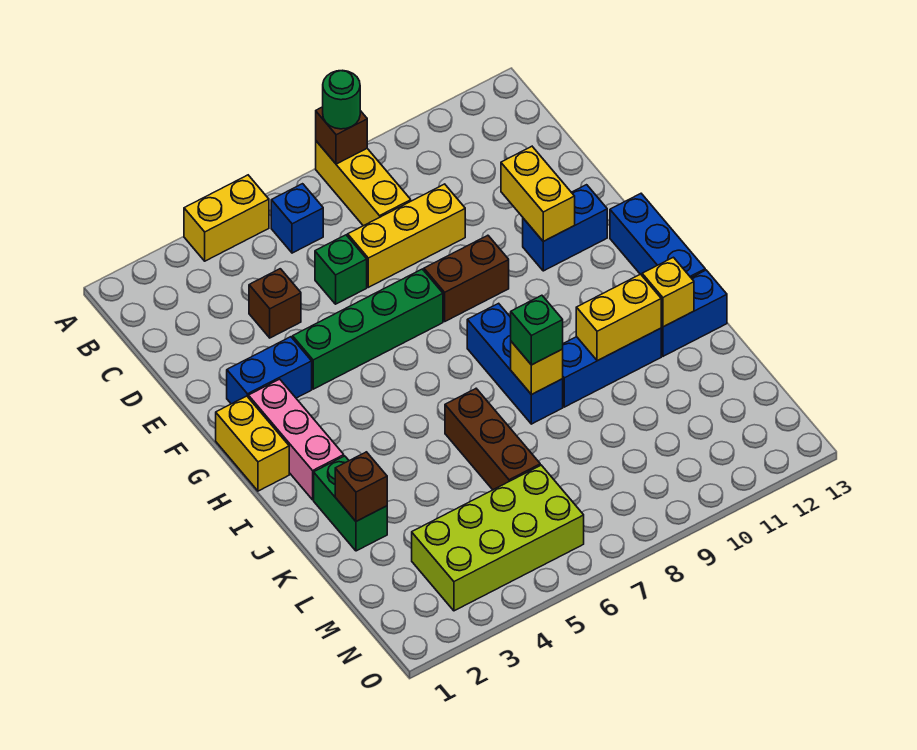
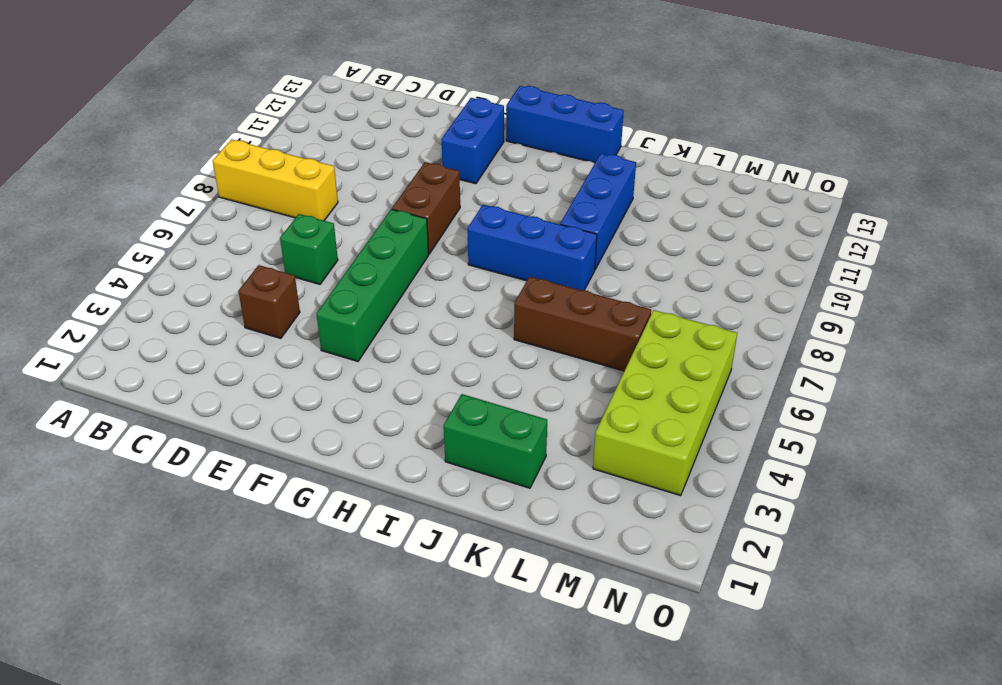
none -> yellow 1x2 brick [184,175,269,261]
none -> blue 1x1 brick [271,184,323,253]
none -> yellow 1x3 brick [348,184,465,287]

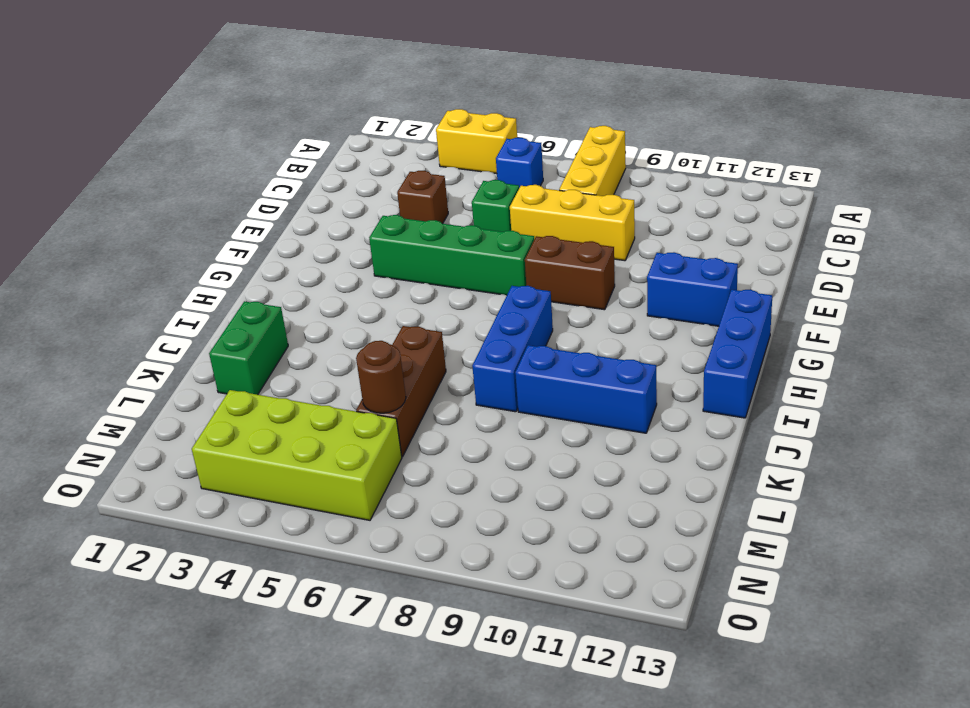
brown 1x1 round brick [356,341,406,413] -> none
none -> blue 1x2 brick [227,337,312,404]
none -> yellow 1x2 brick [216,396,289,491]
none -> pink 1x3 brick [248,379,344,500]

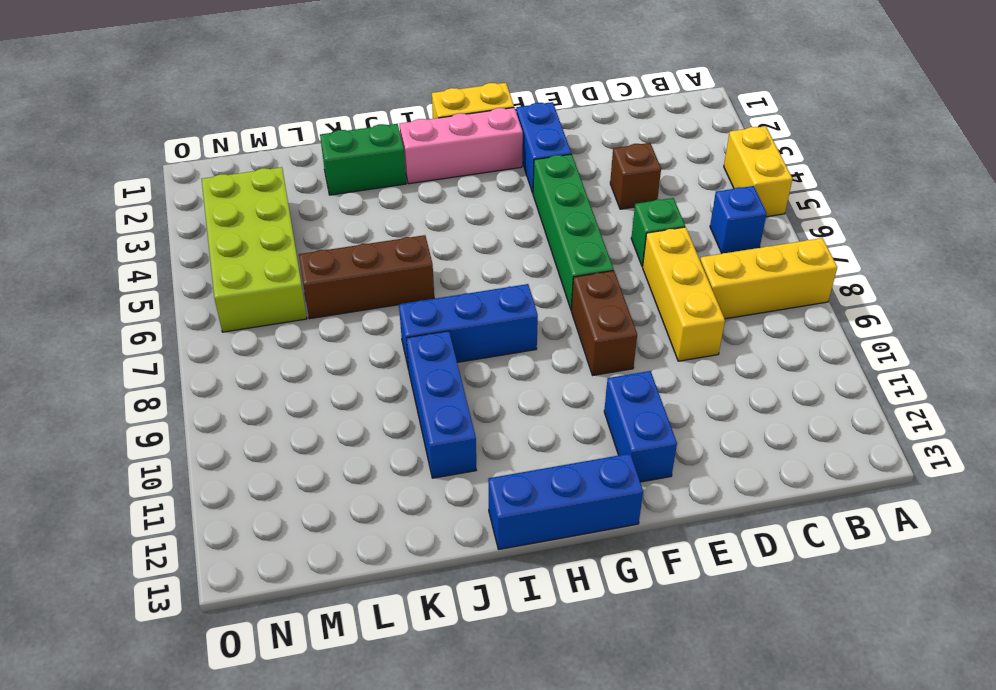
none -> blue 1x2 brick [661,270,727,356]
none -> brown 1x1 brick [316,107,367,164]
none -> yellow 1x2 brick [501,146,575,241]

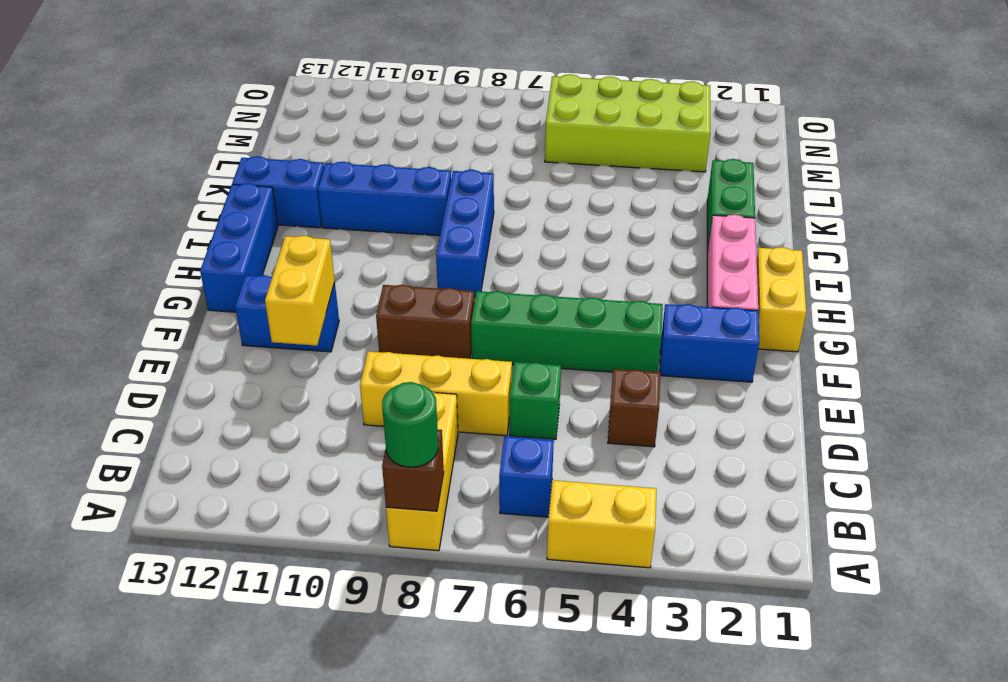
none -> brown 1x3 brick [445,389,540,490]
none -> yellow 1x1 brick [511,342,563,395]
none -> yellow 1x2 brick [576,274,661,361]

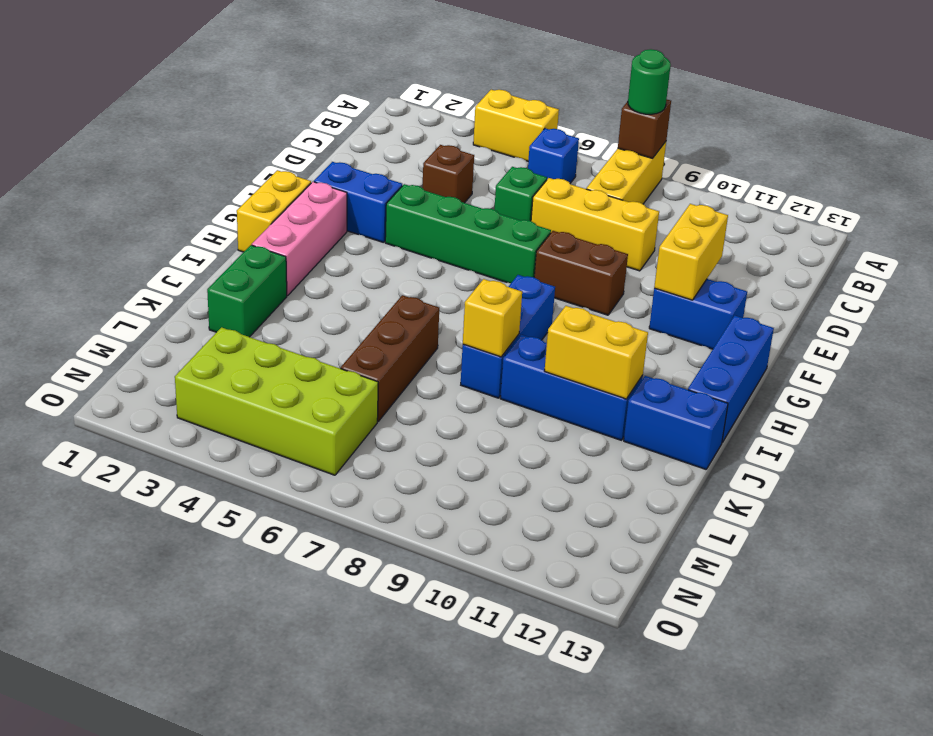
none -> yellow 1x1 brick [642,257,694,327]
none -> brown 1x1 brick [335,452,387,521]
none -> green 1x1 brick [511,295,563,365]

